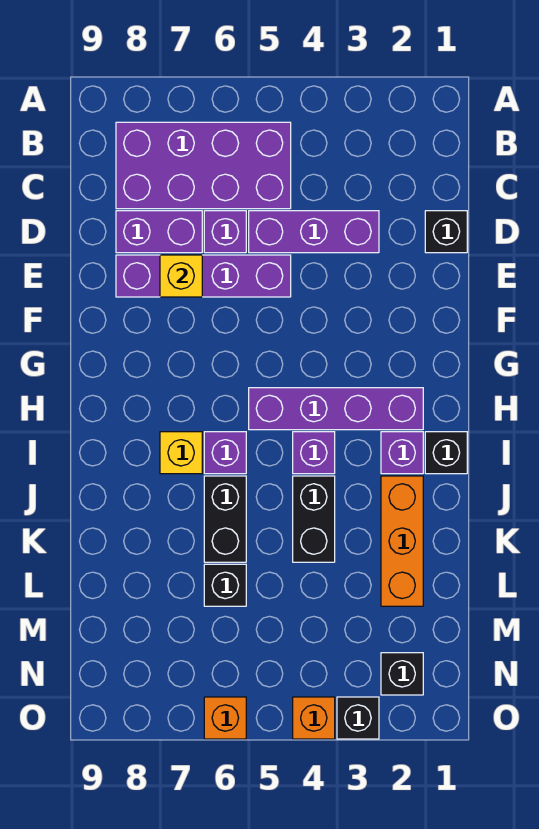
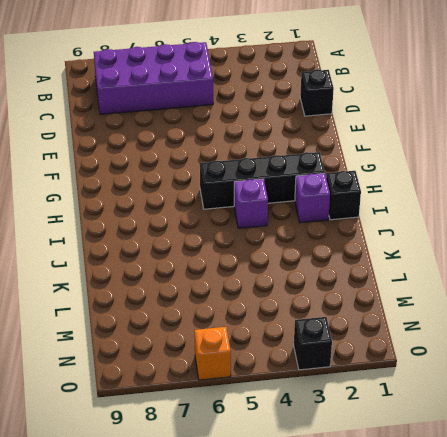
black 1x4 brick [200,152,325,209] -> purple 1x4 brick [249,388,423,430]
none -> purple 1x3 brick [249,211,379,253]
none -> purple 1x1 brick [204,211,246,253]
none -> purple 1x2 brick [116,211,202,253]

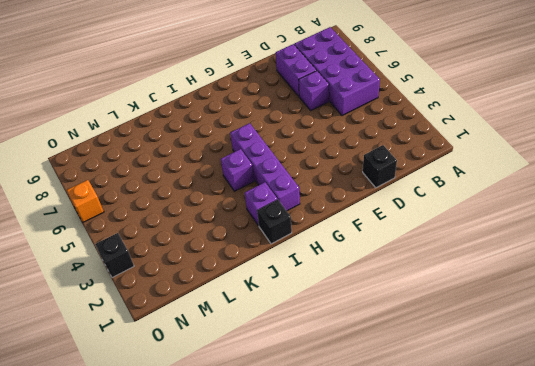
none -> purple 1x3 brick [249,211,379,253]
none -> purple 1x4 brick [116,255,291,297]
none -> purple 1x1 brick [204,432,246,474]

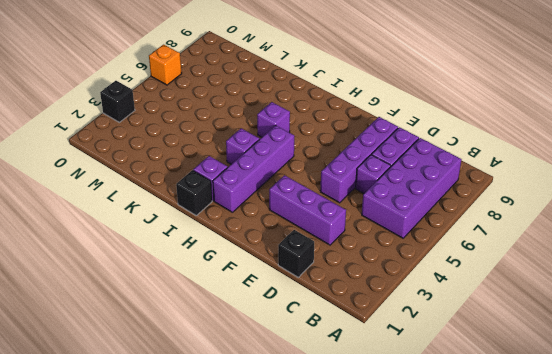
purple 1x3 brick [269,175,346,245] -> purple 1x3 brick turned to [249,211,379,253]
none -> yellow 1x1 brick [160,432,202,474]
none -> orange 1x3 brick [381,476,423,606]
none -> black 1x2 brick [293,476,335,562]

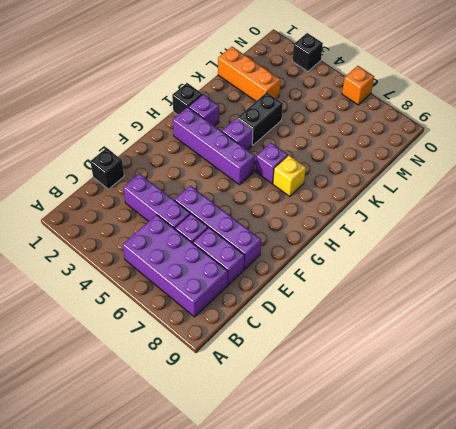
orange 1x3 brick [218,47,280,101] -> orange 1x3 brick turned to [381,476,423,606]
none -> black 1x2 brick [204,476,246,562]
none -> black 1x1 brick [204,564,246,606]
none -> black 1x1 brick [381,653,423,695]

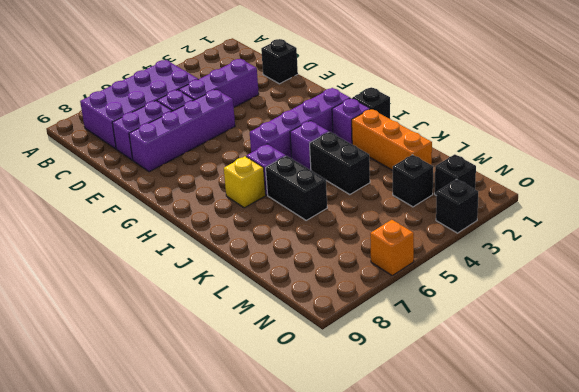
black 1x1 brick [393,155,433,207] -> black 1x1 brick moved to [204,564,246,606]
none -> orange 1x1 brick [293,697,335,739]
none -> yellow 1x1 brick [160,255,202,297]

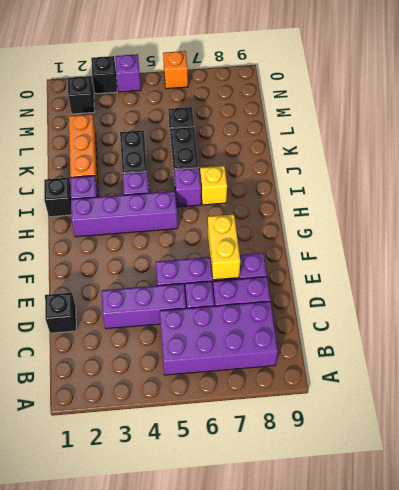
yellow 1x2 brick [208,214,240,280] -> yellow 1x1 brick [160,255,202,297]
purple 1x1 brick [115,54,141,92] -> orange 1x1 brick [293,697,335,739]

